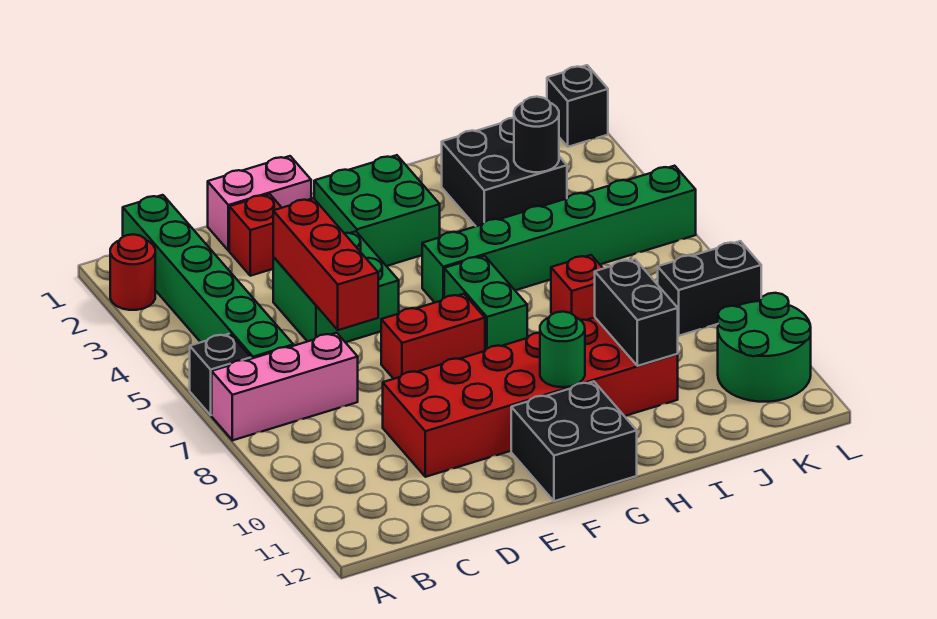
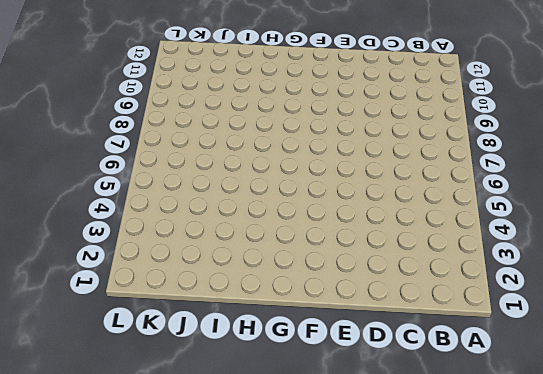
none -> red 1x1 round brick [110,234,155,310]
none -> black 1x1 brick [190,334,251,415]
none -> pink 1x3 brick [212,333,358,440]

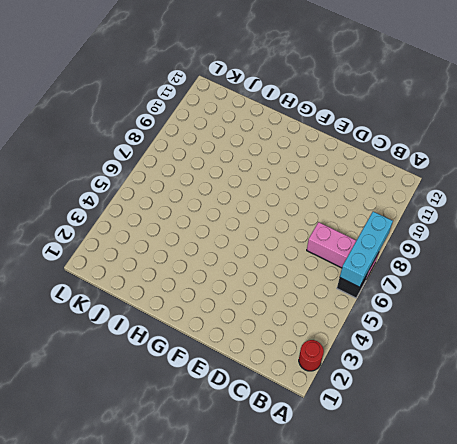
cyan 1x3 brick [340,212,393,287] -> none
none -> green 1x6 brick [123,195,293,359]
none -> pink 1x2 brick [208,156,311,251]
none -> red 1x1 brick [229,194,282,276]

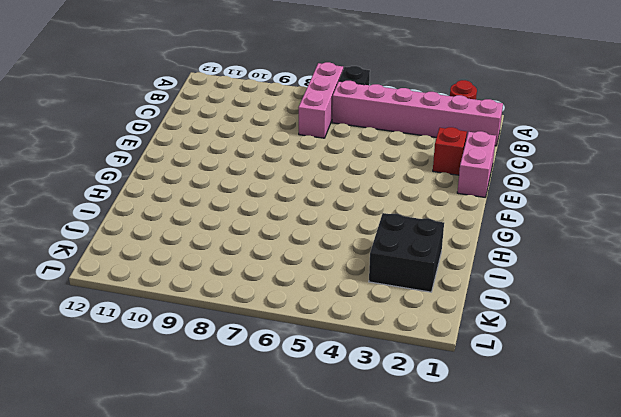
pink 1x6 brick [332,81,503,146] -> green 1x6 brick [123,195,293,359]
none -> green 2x2 brick [273,231,399,342]
none -> red 2x6 brick [383,318,678,477]
none -> red 1x2 brick [381,294,485,379]

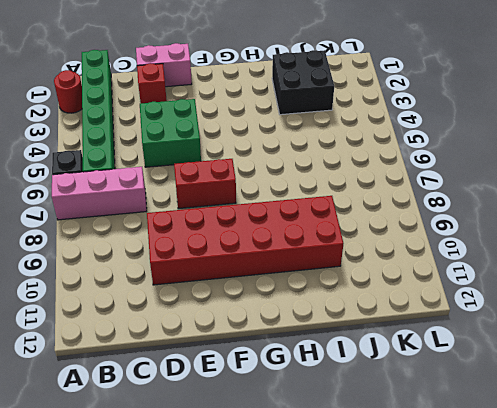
none -> green 2x2 brick [314,155,440,266]
none -> black 2x2 brick [511,381,637,501]
none -> green 1x6 brick [422,166,696,302]

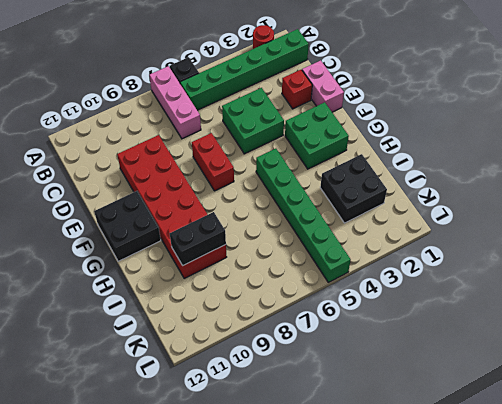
none -> green 1x2 brick [444,256,527,350]
none -> red 1x1 brick [551,255,603,320]
none -> black 1x2 brick [658,241,761,336]

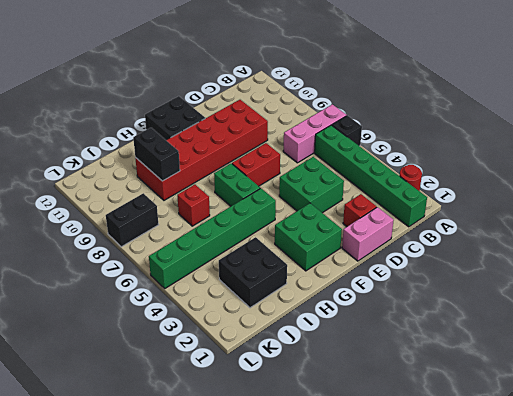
none -> green 2x2 round brick [718,293,811,402]
none -> black 1x1 brick [547,65,608,147]
none -> red 1x3 brick [273,198,378,330]

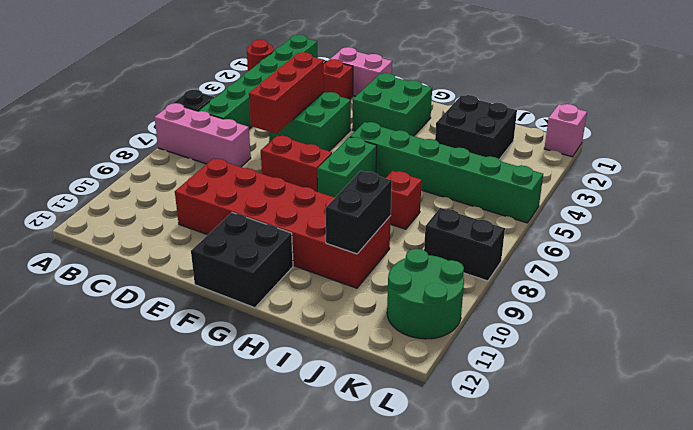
pink 1x1 brick [544,104,587,157] -> black 1x1 brick [547,65,608,147]
none -> green 1x1 round brick [540,312,585,387]
none -> black 1x1 round brick [514,97,559,172]

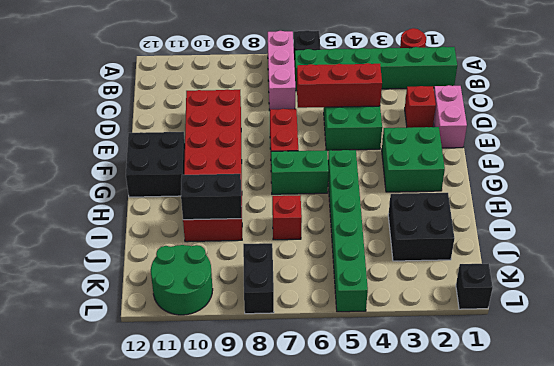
none -> green 1x1 round brick [540,312,585,387]
none -> black 1x1 round brick [514,97,559,172]

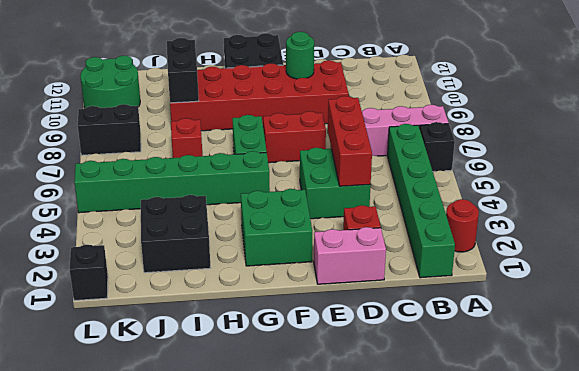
green 1x1 round brick [286,32,314,79] -> green 1x1 round brick moved to [540,312,585,387]
none -> black 1x1 round brick [514,97,559,172]

